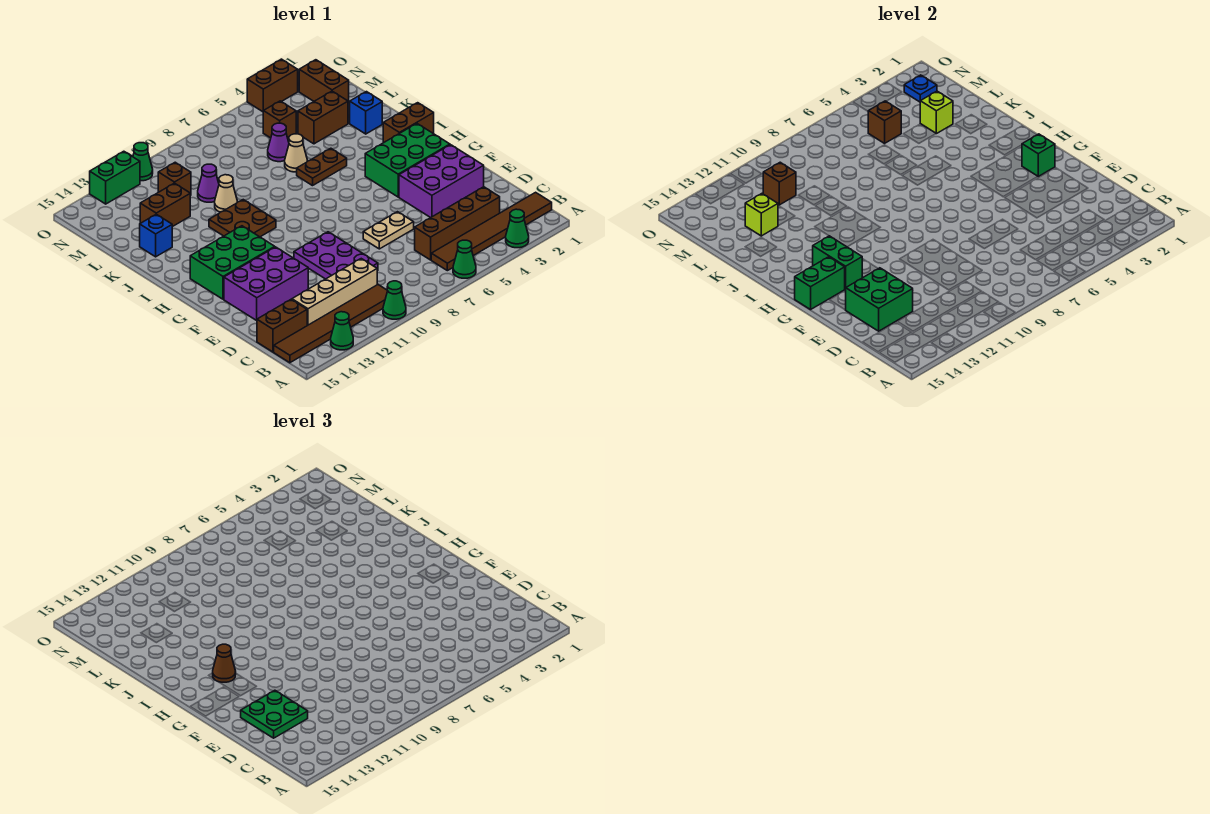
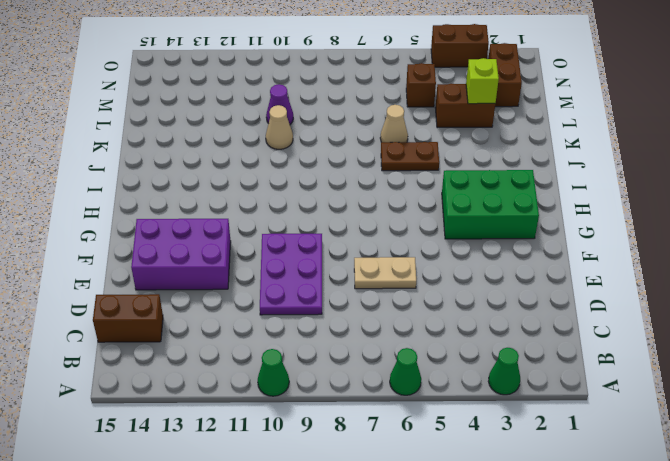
none -> green 1x1 cone [331,312,353,350]
none -> brown 1x6 tile [431,192,552,271]
none -> brown 1x6 tile [274,285,387,363]
none -> brown 1x4 brick [415,187,500,260]

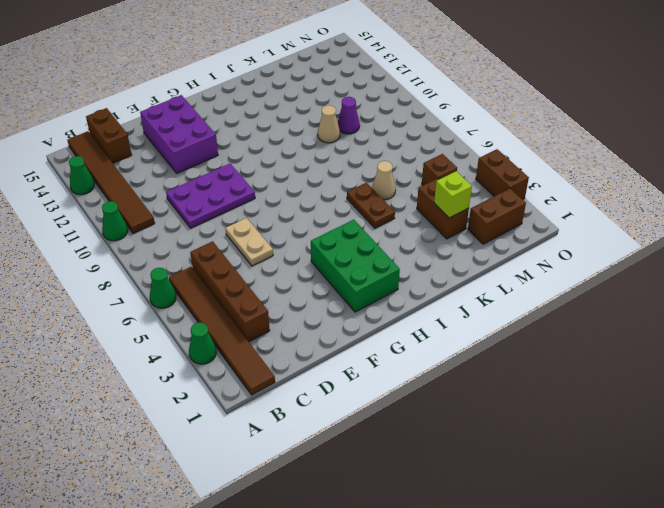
none -> tan 1x4 brick [292,259,377,325]
none -> purple 2x3 brick [399,145,484,218]
none -> green 2x3 brick [190,226,275,299]
none -> brown 1x2 brick [383,103,434,143]

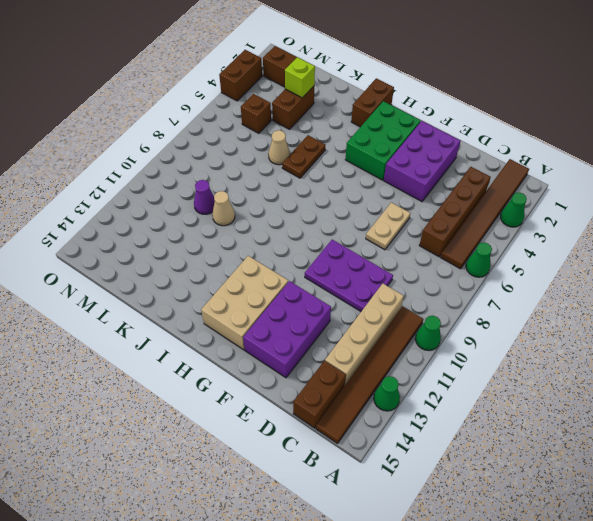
tan 2x3 brick [201,256,288,350] -> green 2x3 brick [190,226,275,299]
none -> brown 2x2 plate [209,200,276,237]
none -> blue 1x1 brick [350,92,382,134]
none -> blue 1x1 brick [140,214,172,257]
none -> purple 1x1 cone [268,123,289,162]

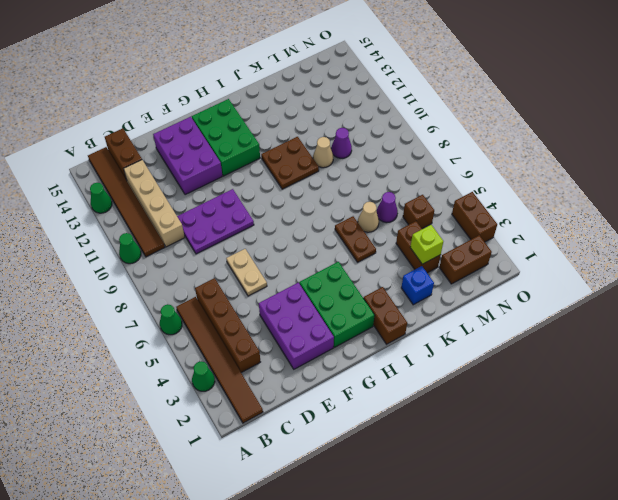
none -> blue 1x1 brick [140,214,172,257]
none -> brown 1x2 brick [140,183,190,227]
none -> brown 1x1 brick [158,162,191,196]
none -> green 1x1 cone [133,143,153,181]

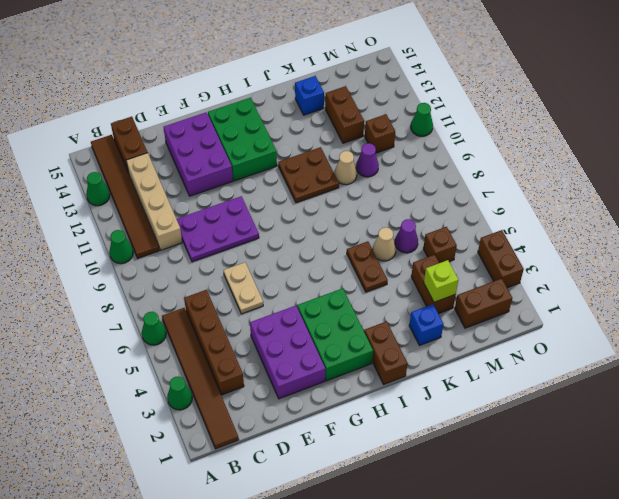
none -> green 1x2 brick [90,151,140,204]
none -> green 2x2 brick [846,268,913,331]
none -> green 1x1 brick [1022,134,1055,176]
none -> green 1x2 brick [813,236,862,289]

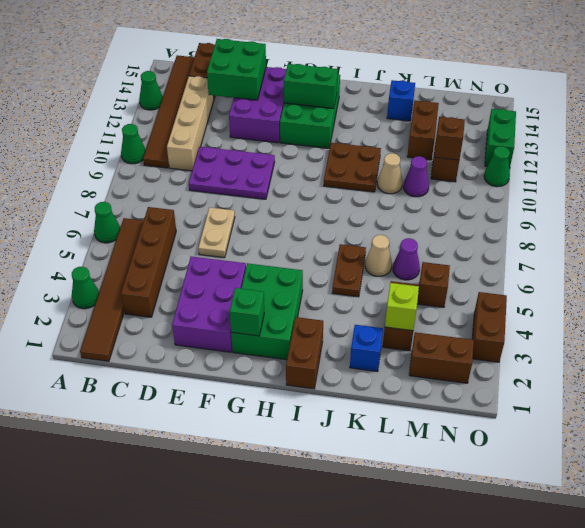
none -> green 1x2 brick [795,257,845,310]
none -> lime 1x1 brick [745,194,778,236]
none -> brown 1x1 brick [868,101,901,143]
none -> blue 1x1 plate [904,75,937,102]

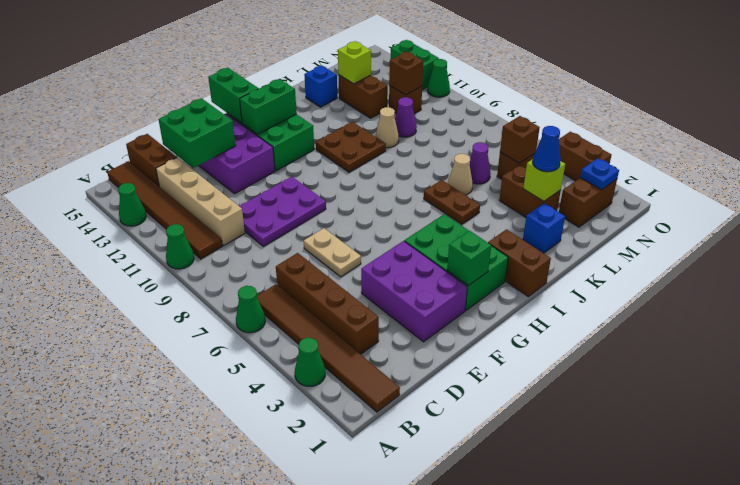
blue 1x1 cone [533,126,561,172] -> none
none -> green 2x2 plate [241,690,308,738]
none -> brown 1x1 cone [213,644,236,682]

